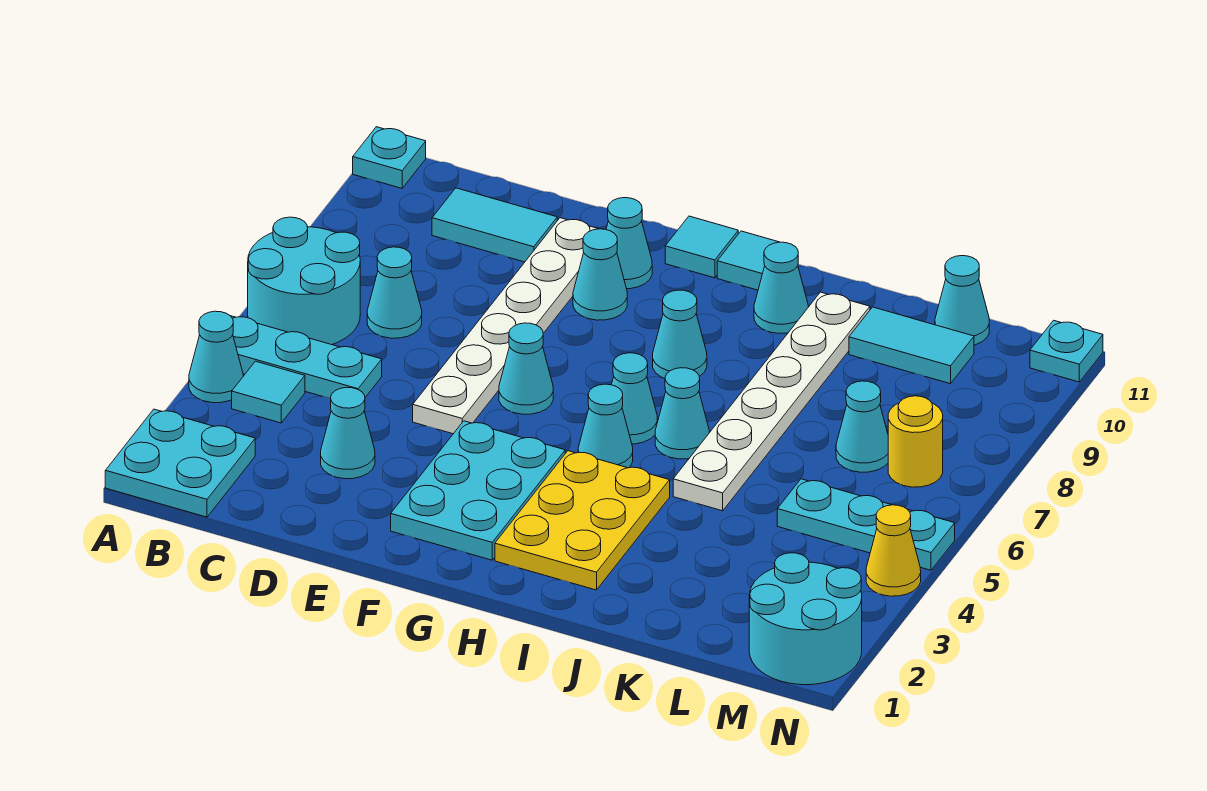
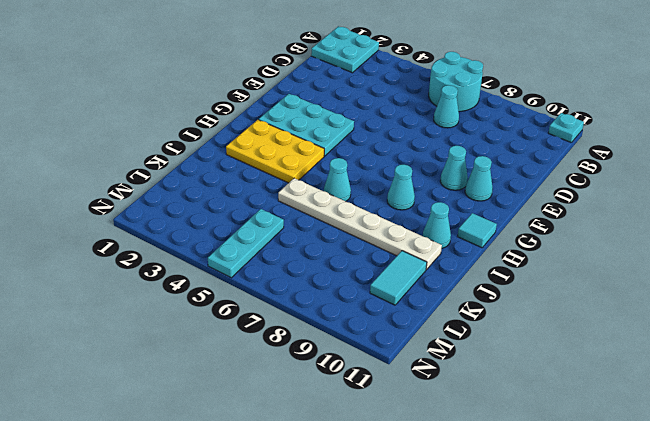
none -> cyan 1x1 cone [189,311,243,403]
none -> cyan 1x3 plate [231,316,382,398]
none -> cyan 1x1 tile [232,361,305,423]
none -> cyan 1x2 tile [432,188,557,262]

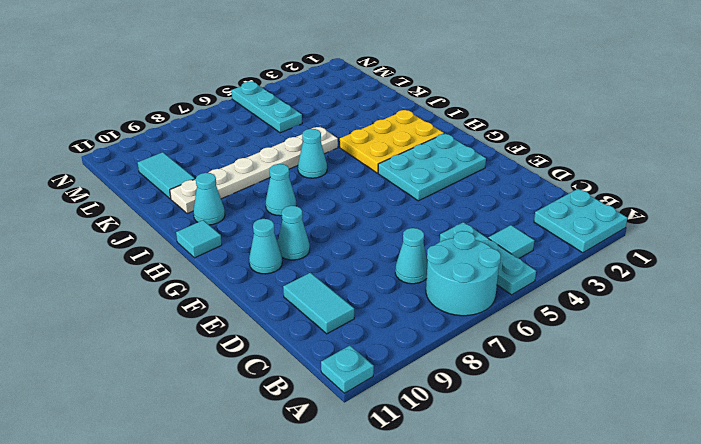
none -> cyan 1x1 cone [189,311,243,403]
none -> cyan 1x1 cone [321,387,375,479]
none -> white 1x6 plate [413,218,598,434]
none -> cyan 1x1 cone [499,323,553,414]

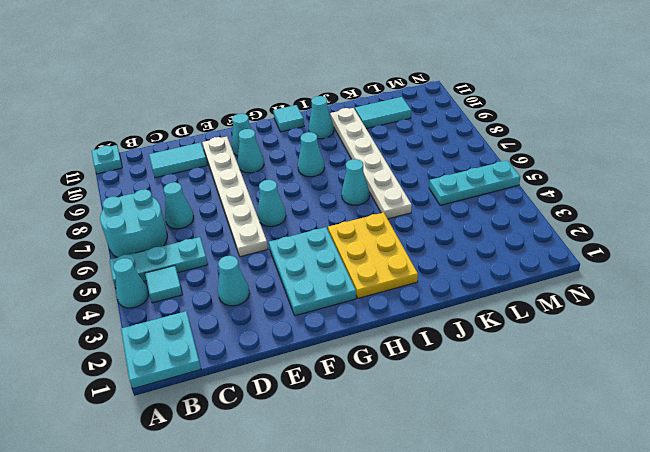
none -> cyan 1x1 tile [665,216,738,278]
none -> cyan 1x1 cone [578,384,633,468]
none -> cyan 1x1 cone [612,353,658,444]
none -> cyan 1x1 cone [836,381,888,472]

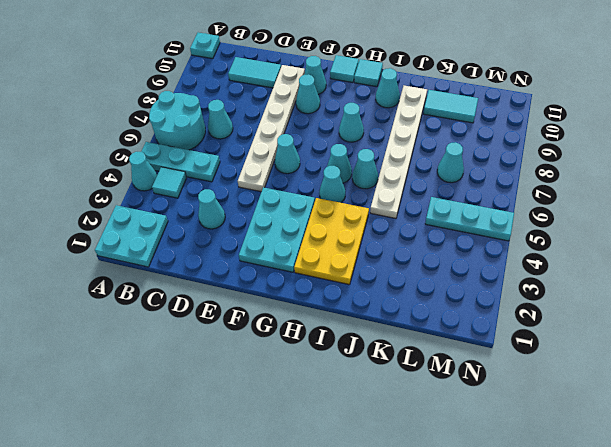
none -> cyan 1x1 cone [935,256,989,345]
none -> cyan 2x2 round brick [749,553,862,685]
none -> yellow 1x1 round brick [888,396,943,487]
none -> yellow 1x1 cone [866,505,921,596]

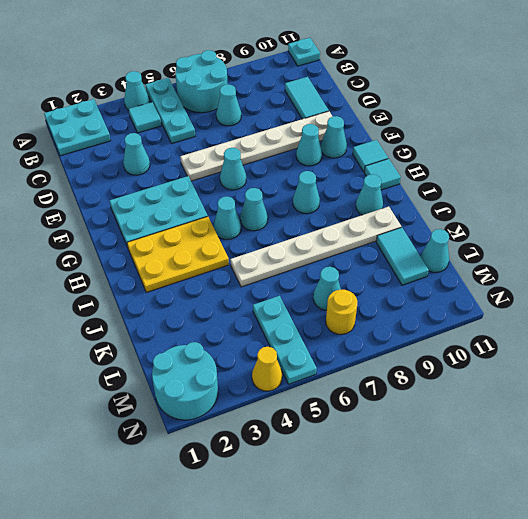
none -> cyan 1x1 cone [655,368,709,459]
none -> cyan 1x1 plate [1030,320,1103,382]

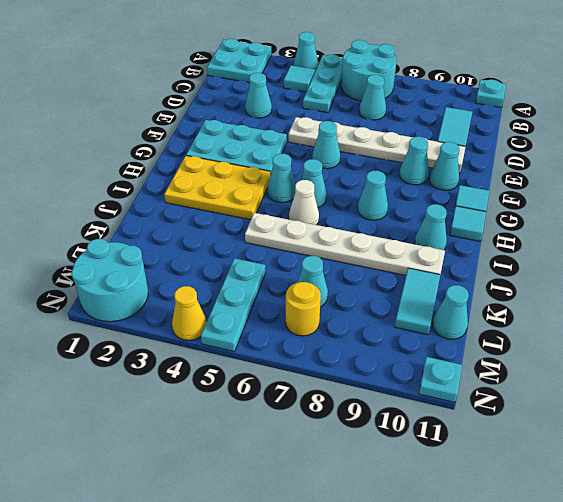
white 1x1 cone [289,180,319,225] -> cyan 1x1 cone [655,368,709,459]

